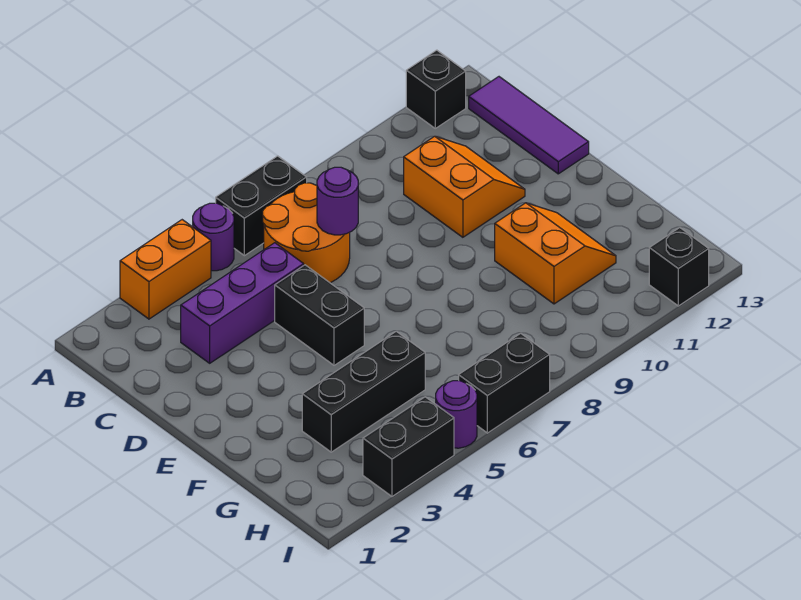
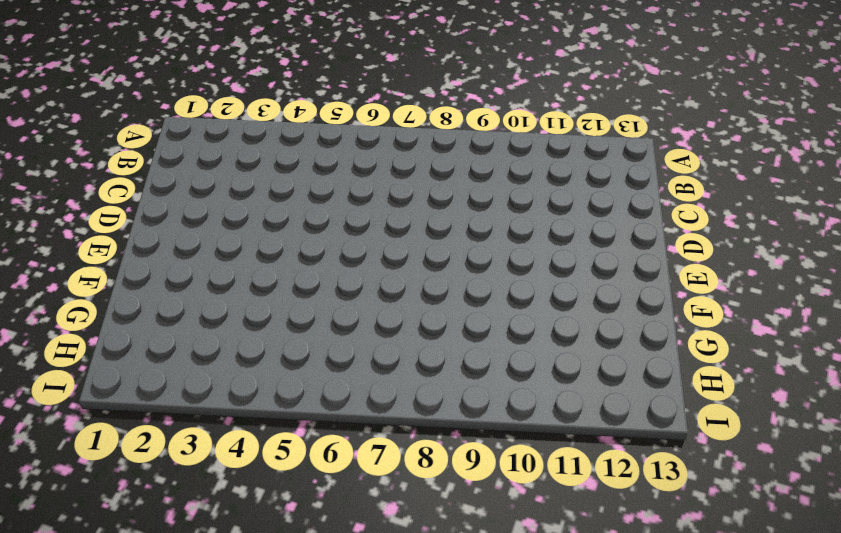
none -> orange 1x2 brick [120,220,211,319]
none -> purple 1x1 round brick [193,203,234,271]
none -> black 1x2 brick [216,156,307,256]

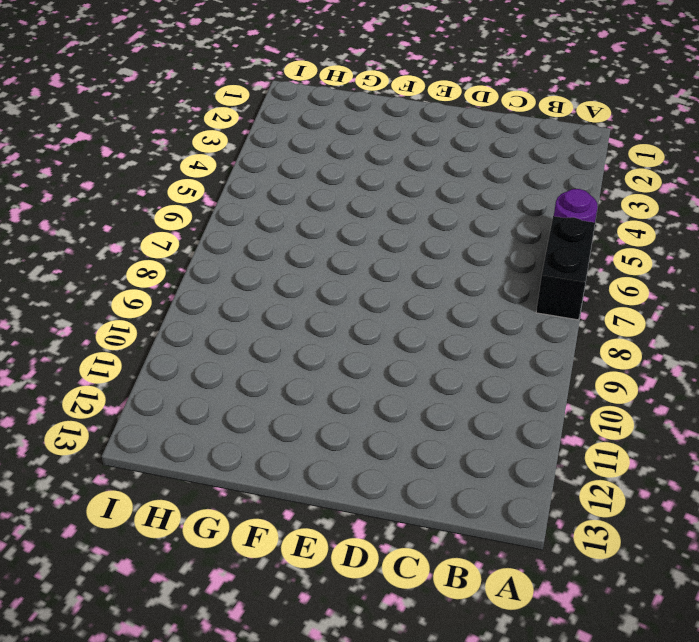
none -> orange 1x2 brick [120,220,211,319]
none -> black 1x1 brick [406,50,466,128]
none -> orange 2x2 round brick [263,183,350,283]

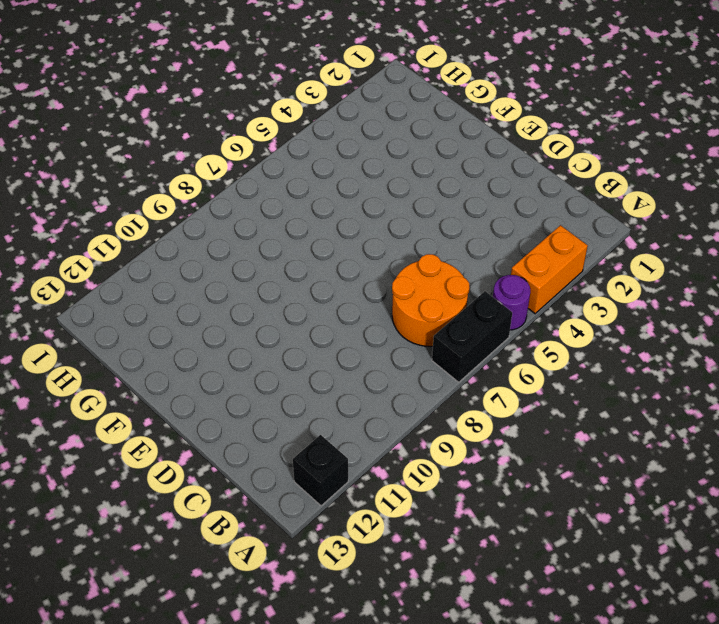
none -> purple 1x3 tile [469,77,589,174]
none -> purple 1x3 brick [181,243,304,363]
none -> orange 2x2 slope [404,136,525,237]

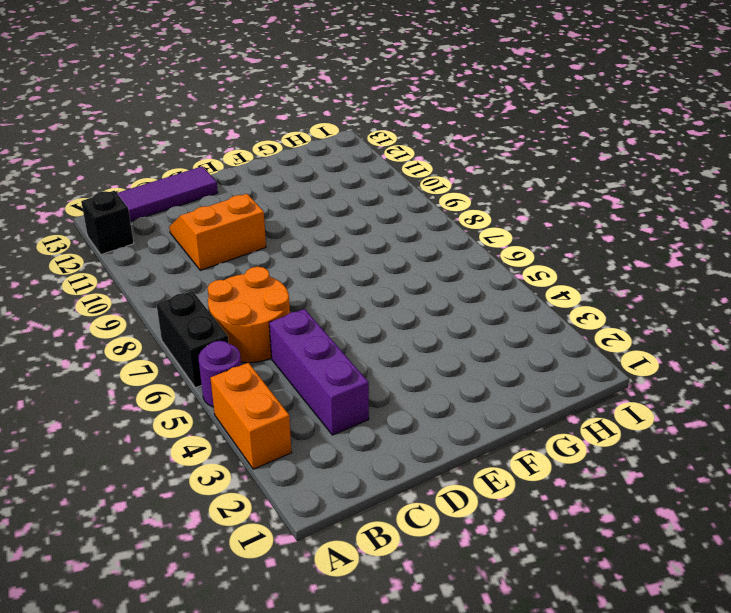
none -> black 1x2 brick [275,265,364,365]
none -> orange 2x2 slope [495,203,616,304]
none -> black 1x3 brick [302,331,425,452]

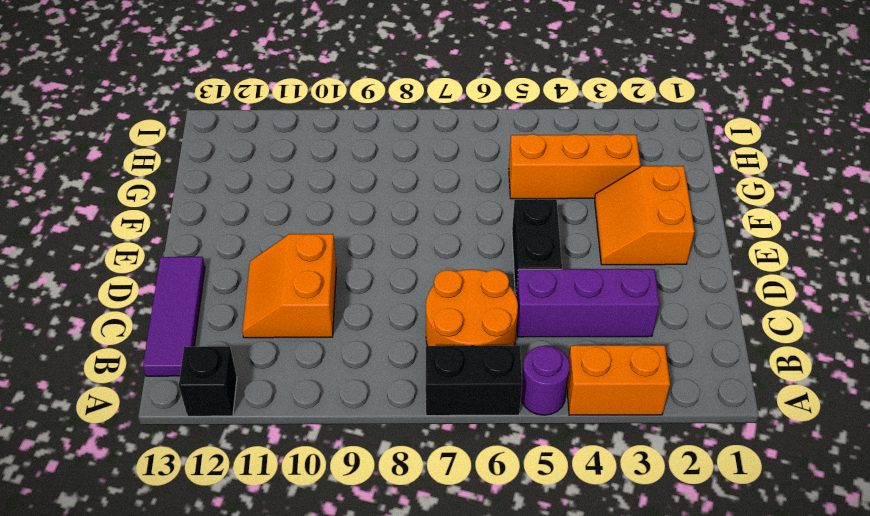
orange 2x2 slope [595,166,695,265] -> orange 2x2 slope moved to [495,203,616,304]
orange 1x3 brick [509,134,640,199] -> black 1x3 brick [302,331,425,452]
none -> black 1x2 brick [363,397,454,496]
none -> purple 1x1 round brick [436,381,477,448]
none -> black 1x2 brick [459,333,550,433]

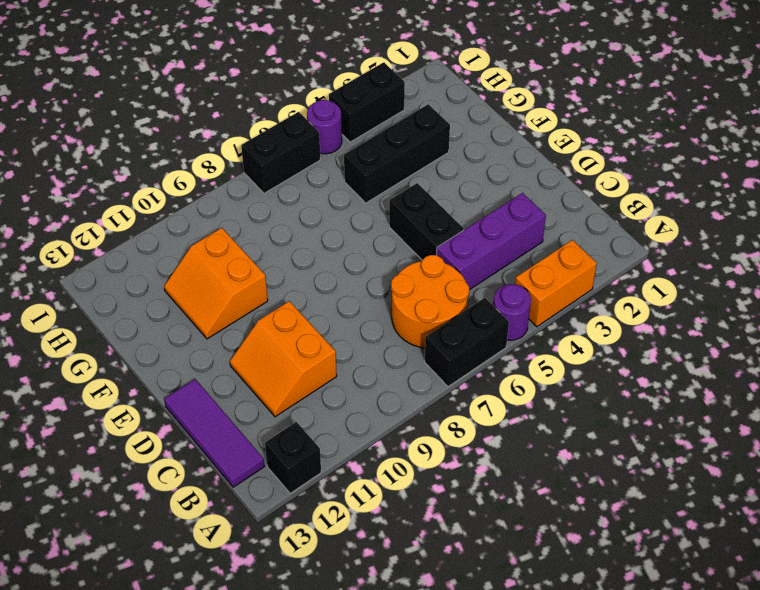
none -> black 1x1 brick [649,228,709,306]
none -> purple 1x1 round brick [317,167,358,235]

